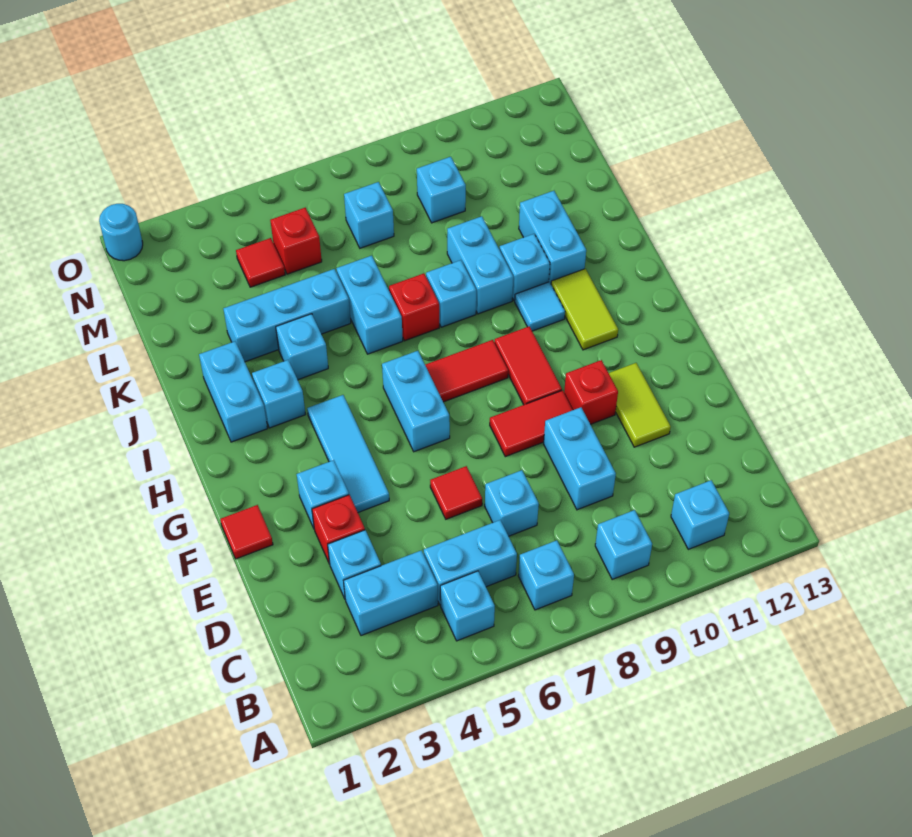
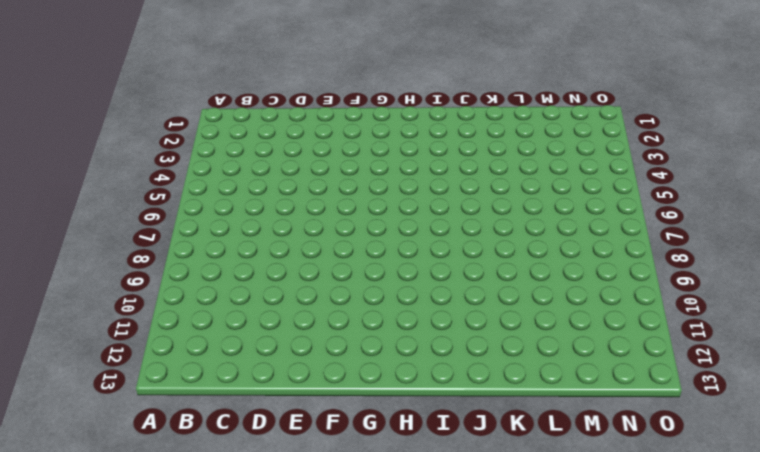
none -> cyan 1x1 brick [440,571,495,641]
none -> cyan 1x1 brick [518,540,574,610]
none -> cyan 1x1 brick [595,510,652,580]
none -> cyan 1x1 brick [671,480,729,549]

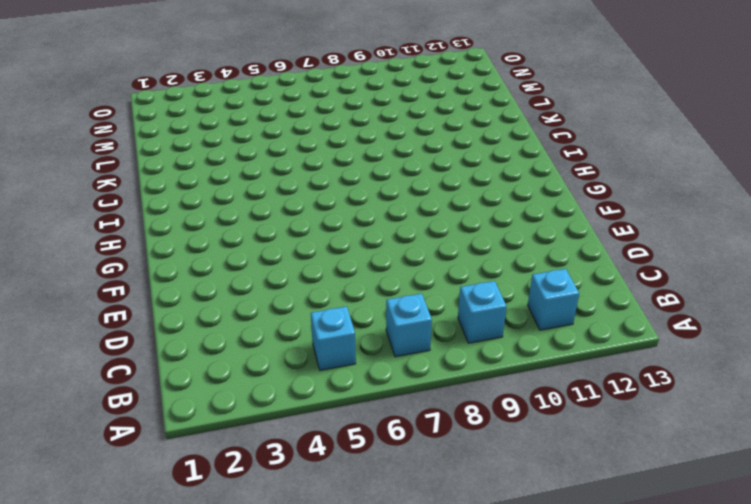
none -> cyan 1x2 brick [344,550,438,636]
none -> cyan 1x2 brick [424,520,517,605]
none -> cyan 1x1 brick [328,530,381,598]
none -> cyan 1x1 brick [485,470,539,536]

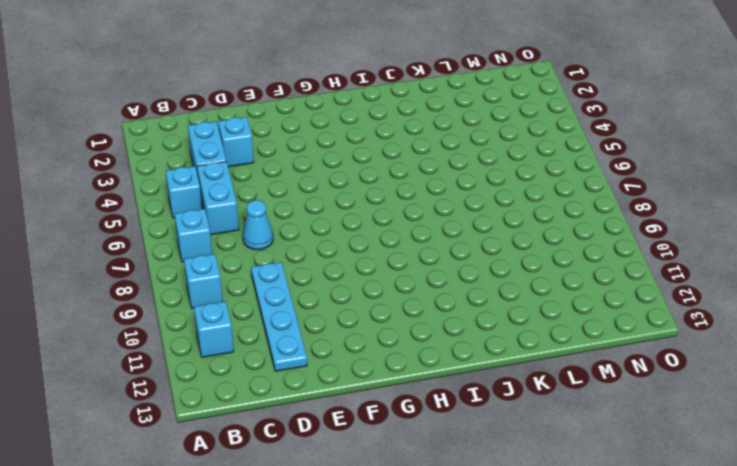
cyan 1x1 cone [243,200,273,250] -> cyan 1x1 brick [485,470,539,536]
cyan 1x4 plate [251,262,307,371] -> cyan 1x2 brick [544,407,616,510]
none -> red 1x1 brick [312,495,365,564]
none -> red 1x1 tile [430,466,482,519]
none -> lime 1x2 tile [609,363,671,447]
none -> red 1x1 tile [220,505,273,559]

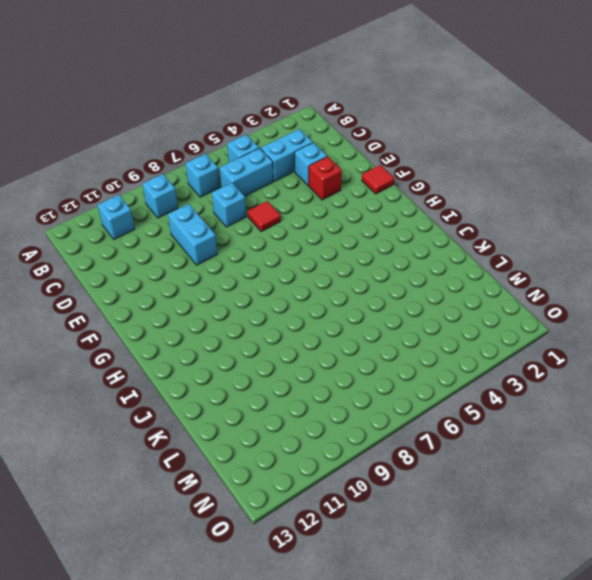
none -> lime 1x2 tile [609,363,671,447]
none -> cyan 1x1 brick [297,460,349,528]
none -> cyan 1x3 tile [307,395,389,512]
none -> red 1x2 tile [490,390,573,457]

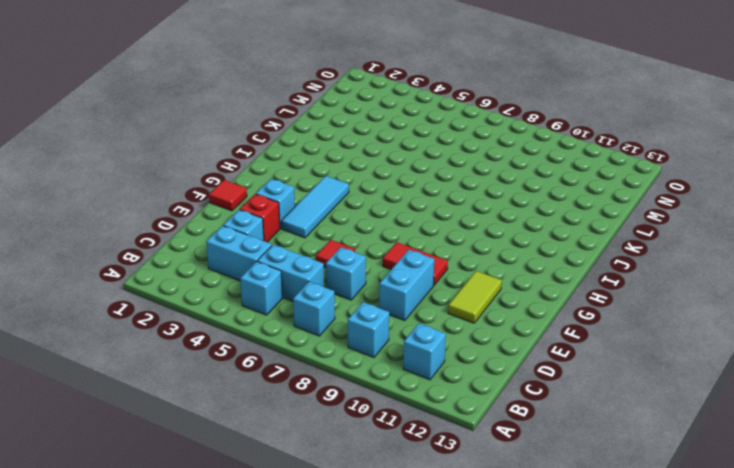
none -> red 1x1 brick [564,360,618,424]
none -> cyan 1x2 brick [382,351,450,452]
none -> red 1x2 tile [494,326,562,405]
none -> red 1x2 tile [425,340,508,402]

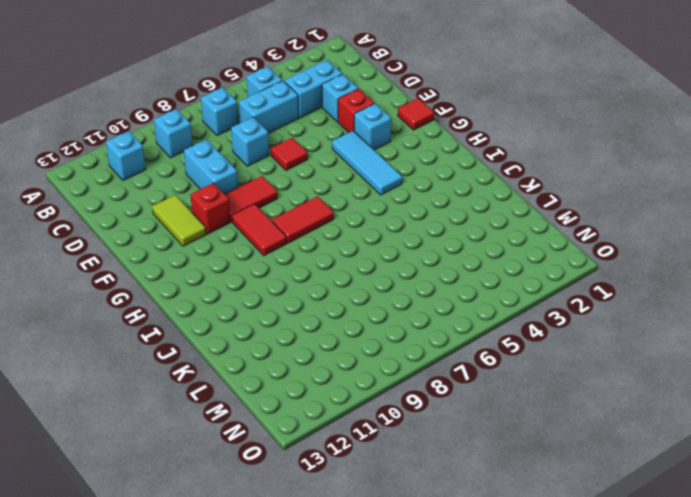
none -> cyan 1x2 brick [382,351,450,452]
none -> lime 1x2 tile [551,269,618,350]
none -> cyan 1x2 brick [199,341,267,442]
none -> cyan 1x1 brick [252,360,306,428]

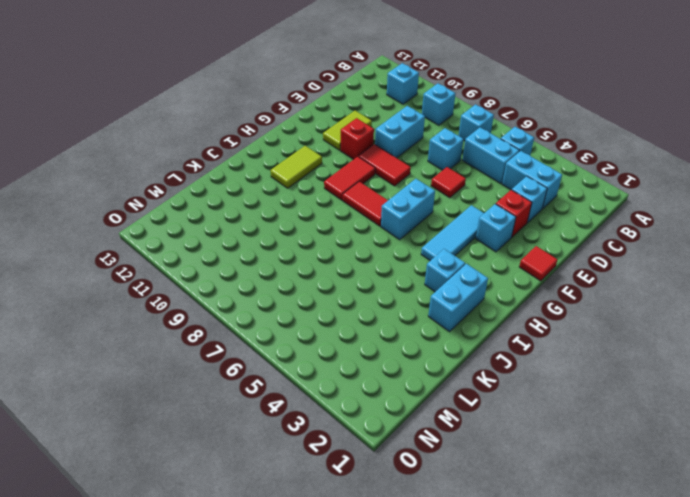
none -> cyan 1x1 tile [515,282,565,331]
none -> cyan 1x1 brick [276,314,328,380]
none -> cyan 1x2 brick [336,256,403,354]
none -> red 1x1 brick [389,273,439,341]

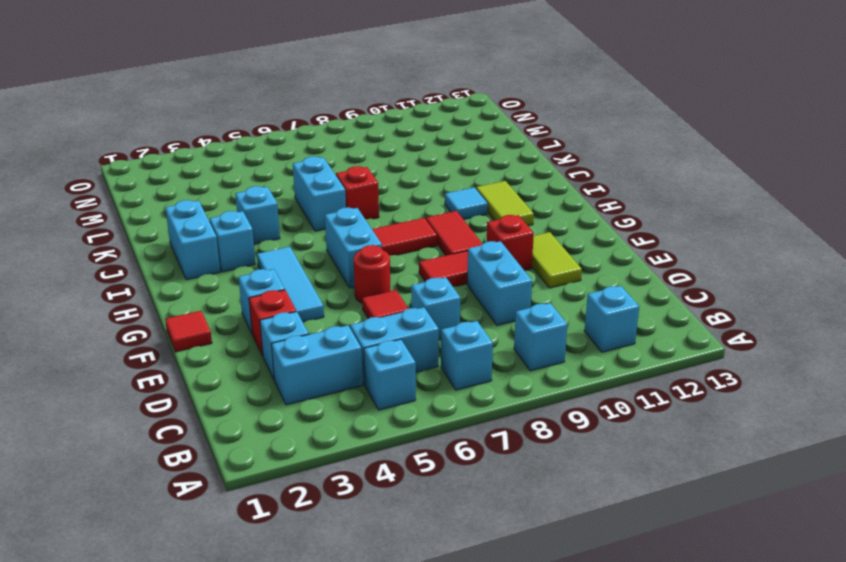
red 1x1 round brick [354,245,390,303] -> none
none -> cyan 1x1 brick [426,260,476,327]
none -> cyan 1x2 brick [447,216,513,314]
none -> cyan 1x1 brick [500,234,550,301]
none -> cyan 1x2 brick [519,191,586,283]

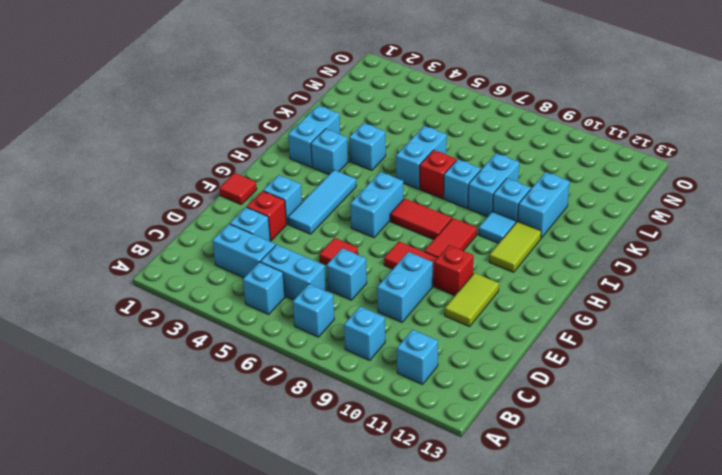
none -> cyan 1x3 brick [223,269,351,362]
none -> red 1x1 tile [236,238,285,287]
none -> red 1x1 brick [270,208,322,274]
none -> cyan 1x1 brick [344,182,394,248]

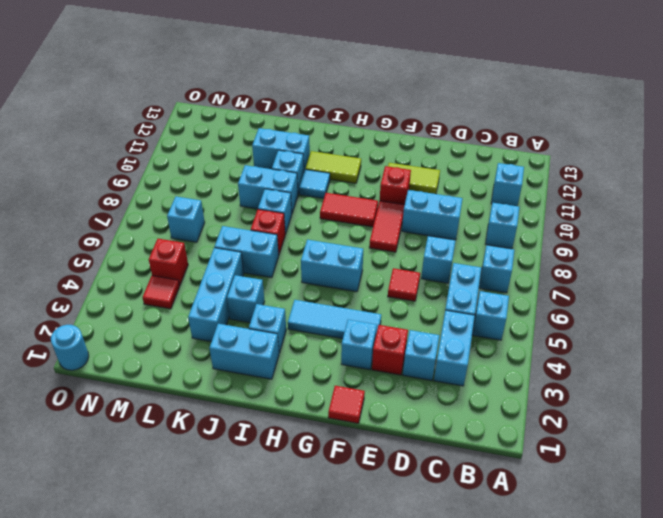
none -> red 1x2 tile [425,340,508,402]
none -> cyan 1x1 brick [417,157,466,223]

